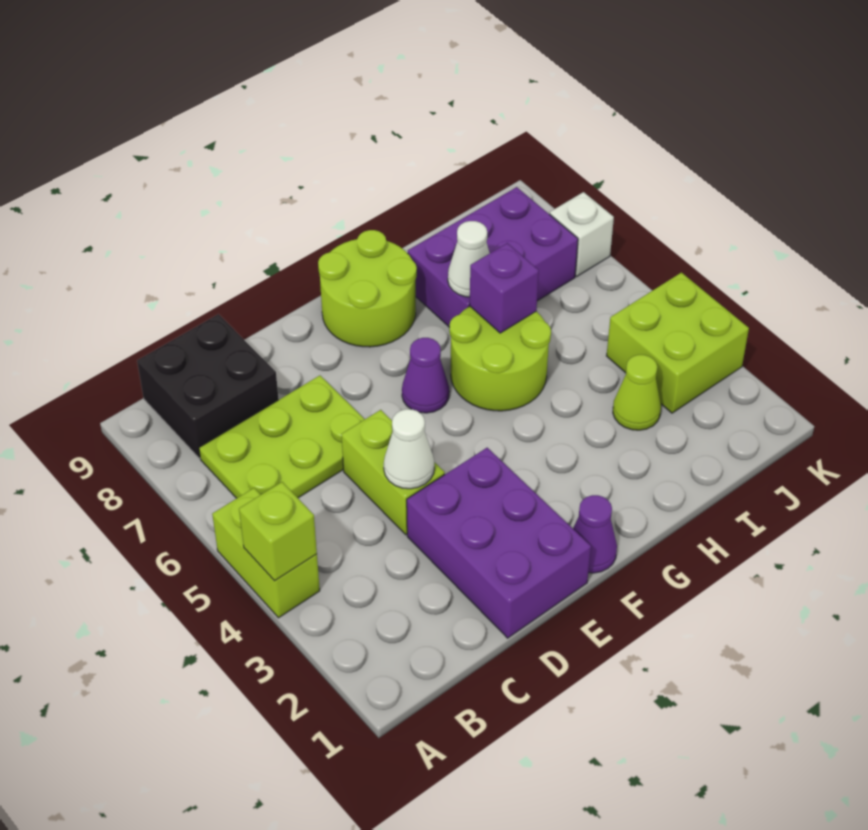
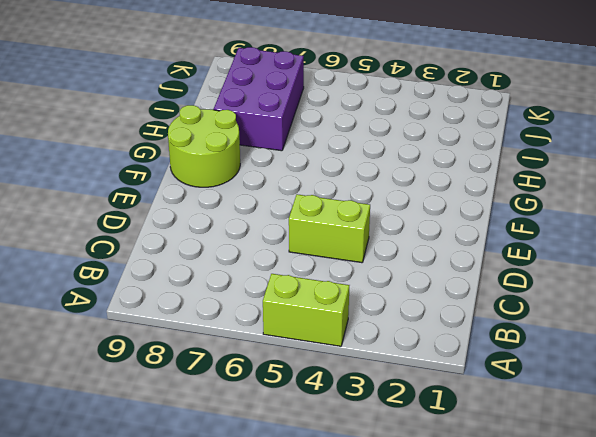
none -> lime 2x3 plate [199,376,365,498]
none -> black 2x2 brick [137,314,279,458]
none -> purple 2x3 brick [407,448,591,638]

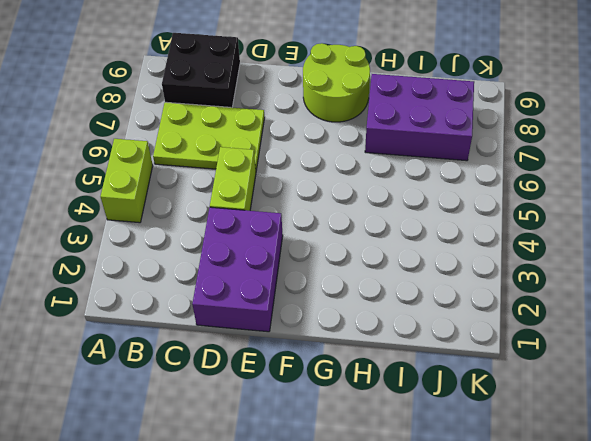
none -> purple 1x1 cone [573,495,617,573]
none -> purple 1x1 cone [402,338,449,413]
none -> lime 2x2 round brick [449,306,551,411]

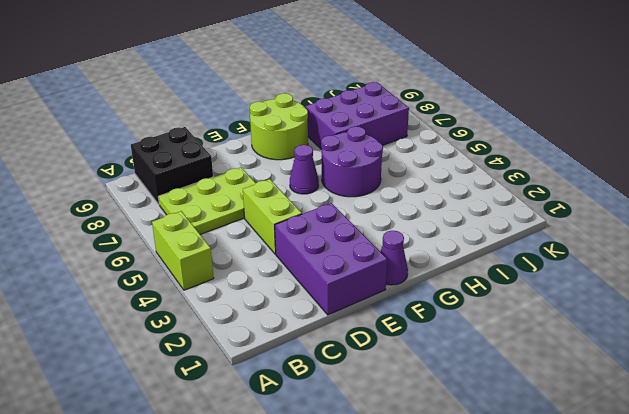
purple 2x2 round brick [321,126,383,197] -> lime 2x2 round brick [449,306,551,411]
none -> lime 1x1 cone [613,355,661,430]
none -> lime 2x2 brick [607,273,749,413]
none -> white 1x1 brick [549,192,614,276]

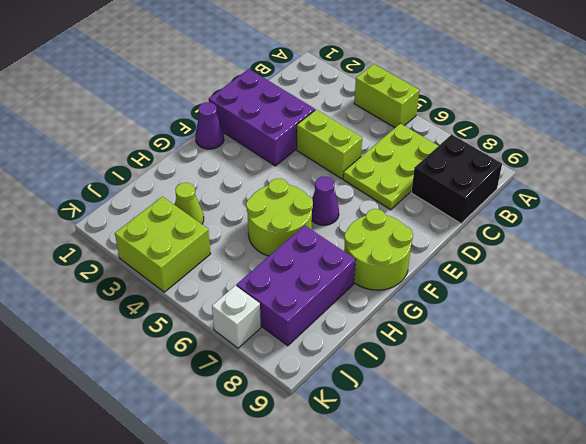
none -> lime 1x1 brick [239,482,317,581]
none -> white 1x1 cone [384,409,434,489]
none -> purple 1x1 brick [470,243,539,333]

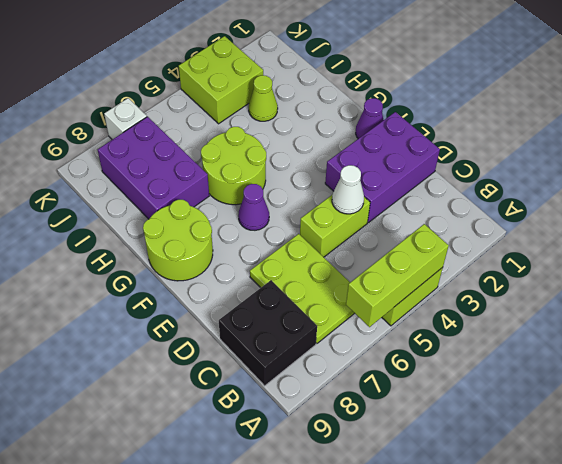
lime 1x3 brick [346,224,449,327] -> lime 1x1 brick [239,482,317,581]
none -> purple 1x1 brick [470,243,539,333]
none -> white 1x1 cone [448,221,490,297]

